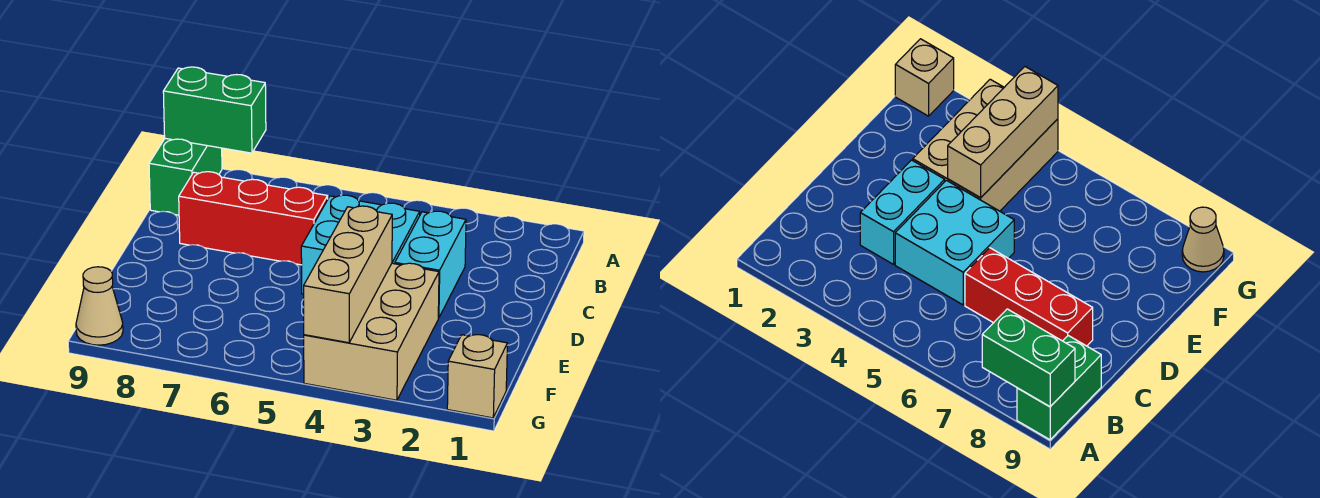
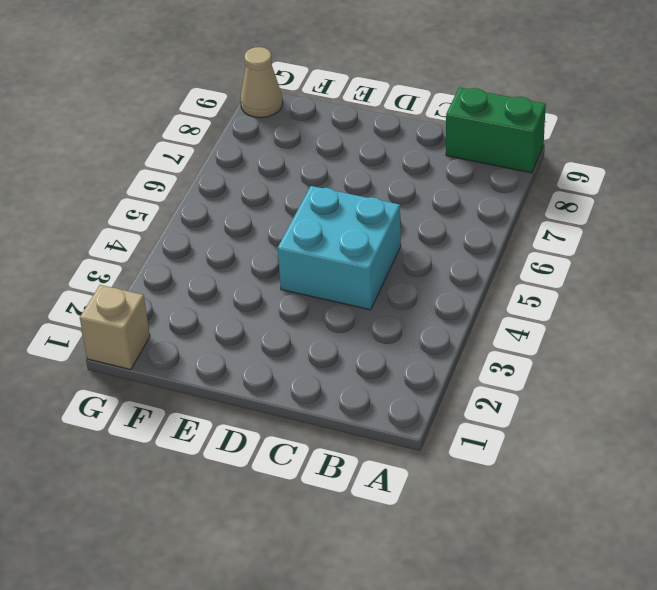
none -> cyan 1x2 brick [395,211,466,318]
none -> red 1x3 brick [179,172,328,265]

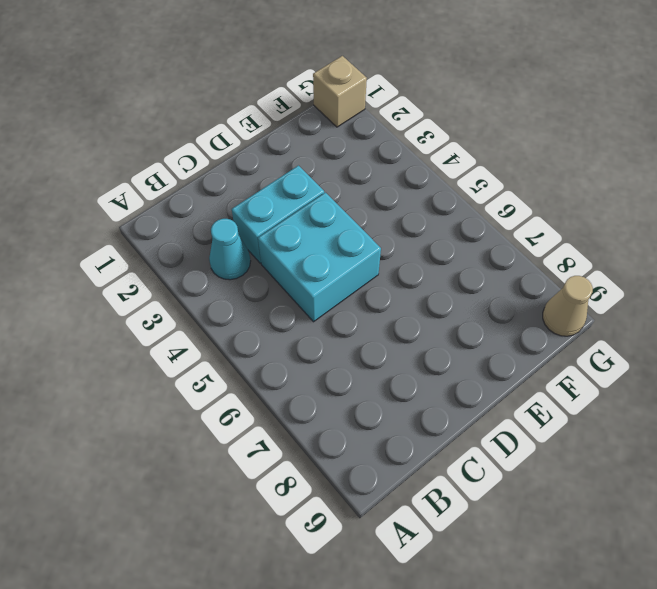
cyan 1x1 cone [209,219,251,280] -> none
none -> green 1x2 brick [149,138,222,215]
none -> red 1x3 brick [179,172,328,265]

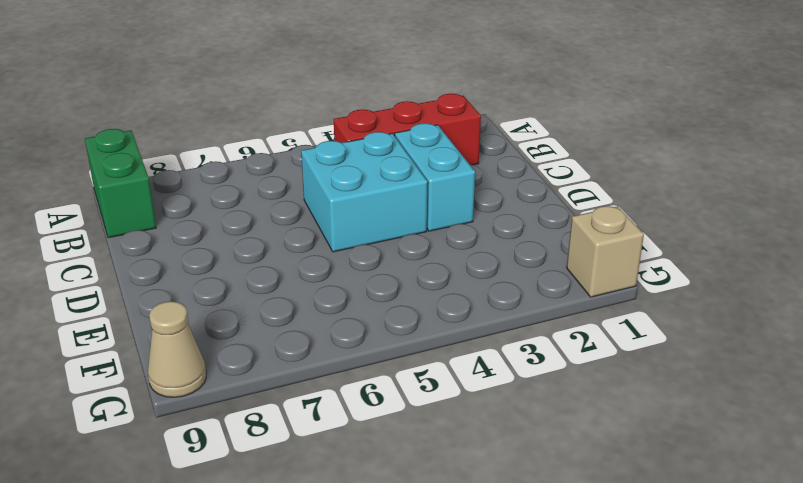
red 1x3 brick [334,94,481,165] -> red 1x3 brick moved to [179,172,328,265]
none -> tan 2x3 brick [304,263,439,400]
none -> green 1x2 brick [163,67,266,153]

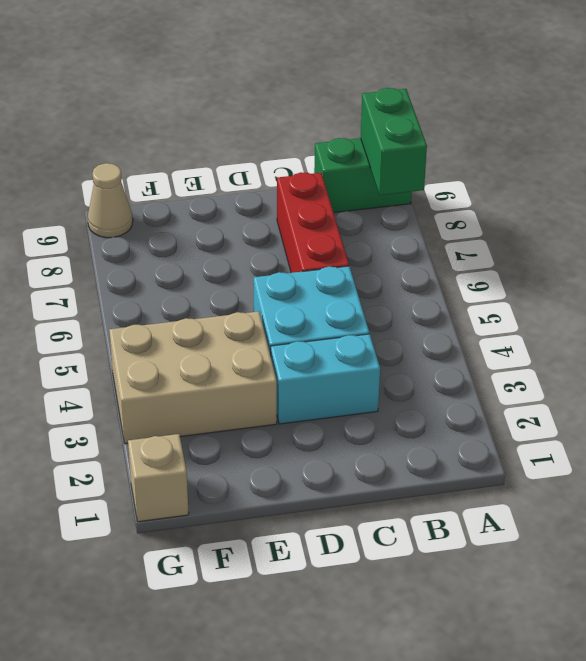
none -> tan 1x3 brick [304,206,392,343]

